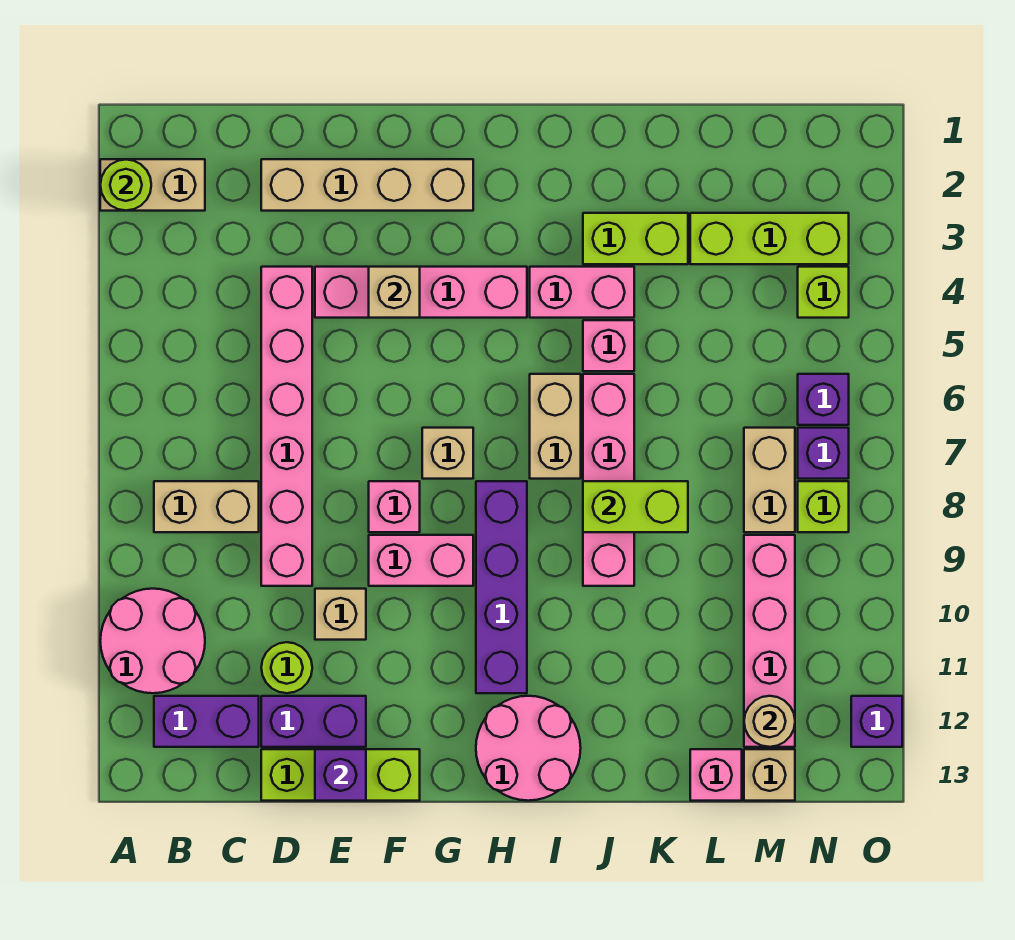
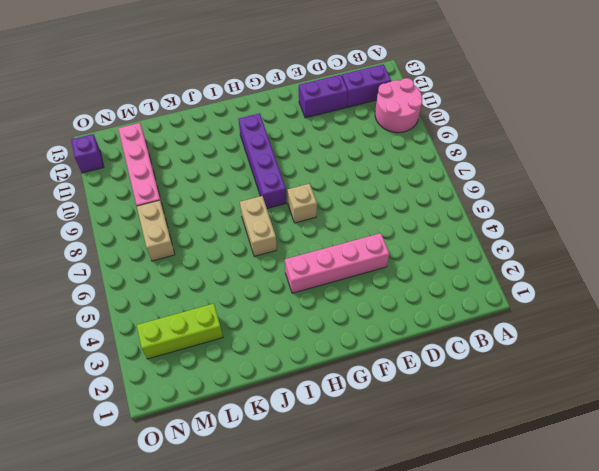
none -> tan 1x2 brick [100,159,205,211]
none -> tan 1x2 brick [154,481,259,532]
none -> tan 1x4 brick [261,159,473,211]
none -> pink 1x6 brick [261,267,312,586]

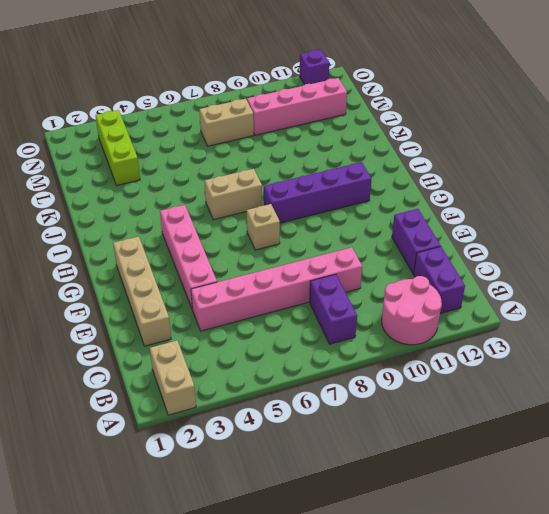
purple 1x2 brick [310,274,357,344] -> tan 1x2 brick [154,481,259,532]
none -> lime 1x1 round brick [261,642,312,693]
none -> lime 1x3 brick [261,749,420,801]
none -> tan 1x1 brick [315,589,366,640]
none -> pink 1x1 brick [369,481,420,532]

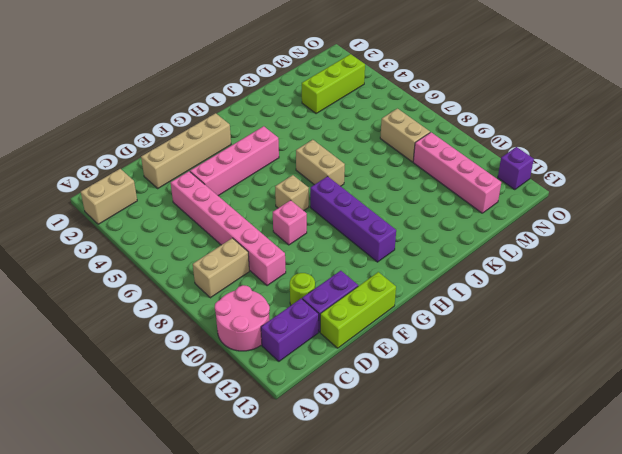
none -> tan 1x1 brick [315,589,366,640]
none -> pink 1x2 brick [369,535,473,586]
none -> pink 2x2 round brick [476,696,581,801]
none -> pink 1x2 brick [530,267,634,318]

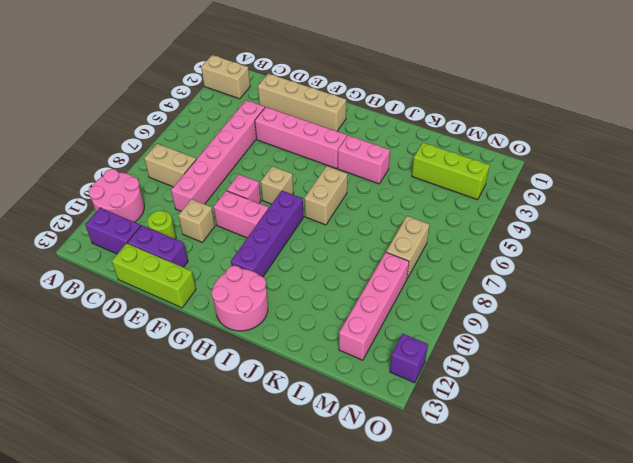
none -> lime 1x2 brick [583,213,688,264]
none -> pink 1x1 brick [583,320,634,371]
none -> pink 1x4 brick [583,374,634,586]
none -> pink 1x1 brick [690,749,742,801]

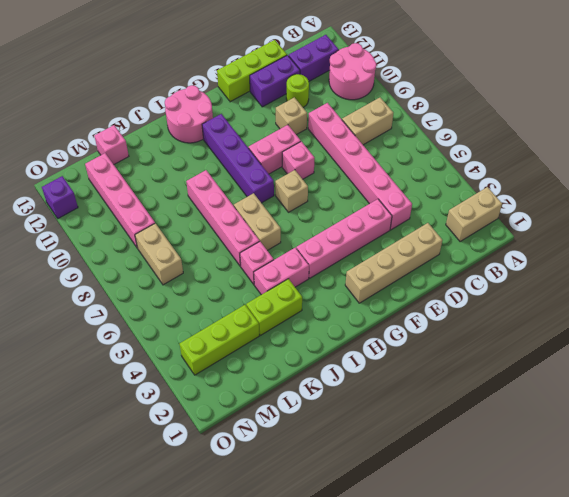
none -> tan 1x1 brick [744,749,795,801]
none -> lime 1x1 brick [798,267,849,318]
none -> purple 1x1 brick [798,374,849,425]
none -> purple 1x1 brick [798,428,849,479]

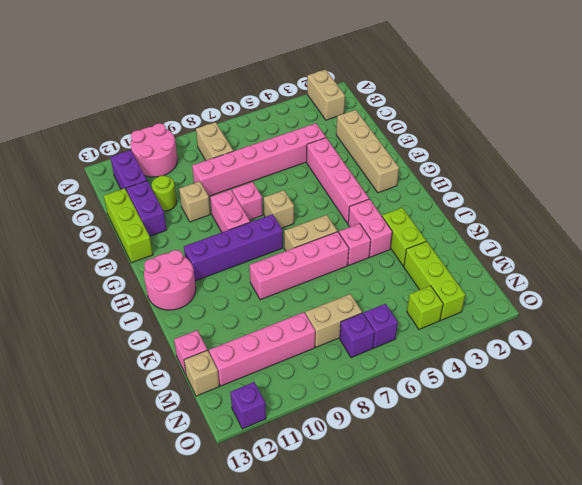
none -> lime 1x1 brick [798,481,849,532]
none -> lime 1x1 round brick [100,159,151,211]
none -> purple 1x1 brick [315,749,366,801]
none -> tan 1x1 brick [369,267,420,318]

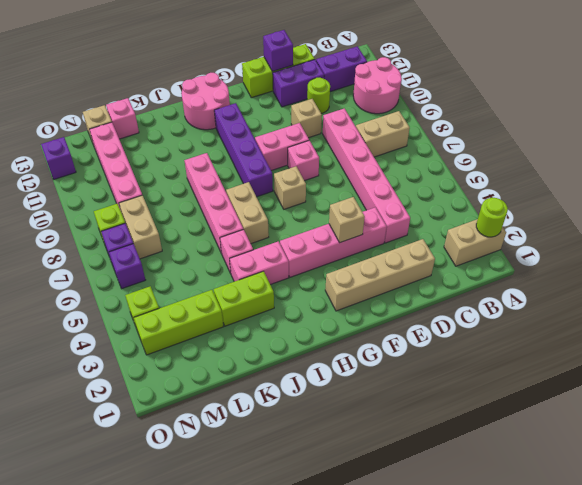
none -> lime 1x2 brick [583,481,688,532]
none -> tan 1x1 round brick [744,696,795,747]

